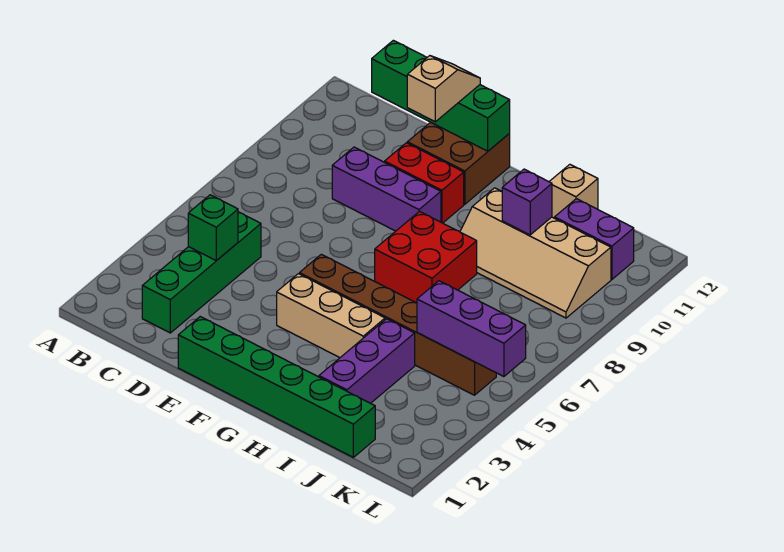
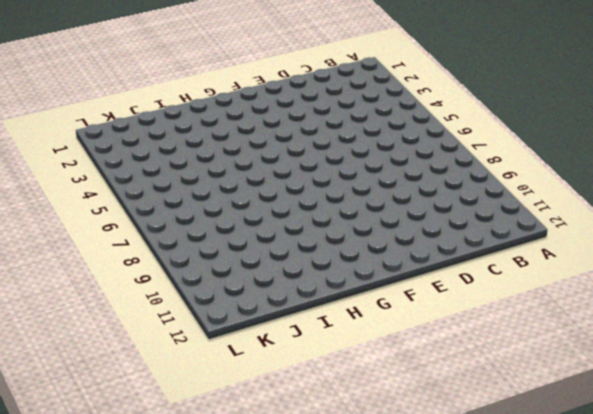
none -> green 1x4 brick [142,212,261,333]
none -> purple 1x3 brick [332,147,441,231]
none -> green 1x6 brick [178,317,375,457]

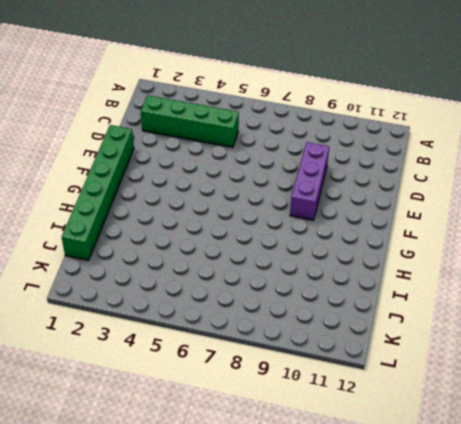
none -> red 1x2 brick [385,143,464,223]
none -> brown 2x2 brick [407,122,510,204]
none -> tan 1x3 brick [277,274,385,358]

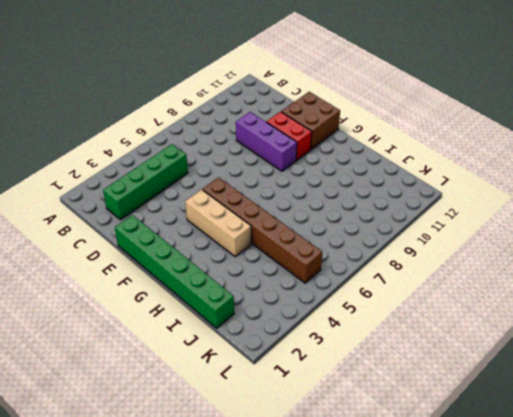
none -> red 2x2 brick [375,212,477,303]
none -> tan 2x4 slope [460,188,611,318]
none -> purple 1x3 brick [319,319,415,403]

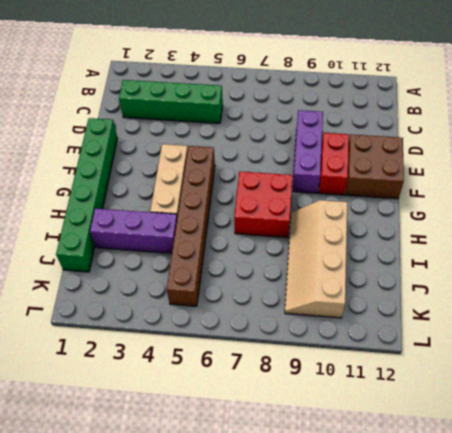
none -> tan 1x1 brick [549,164,598,218]
none -> purple 1x2 brick [555,199,634,279]
none -> green 1x1 brick [188,195,238,261]

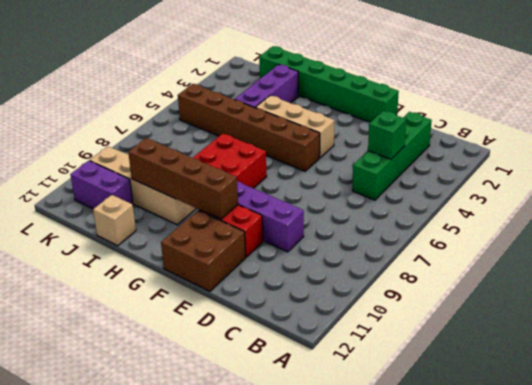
brown 1x4 brick [128,138,238,219] -> purple 1x1 brick [502,169,552,235]
none -> green 1x4 brick [372,40,510,151]
none -> purple 1x3 brick [417,281,526,377]
none -> tan 1x2 slope [407,56,480,122]

